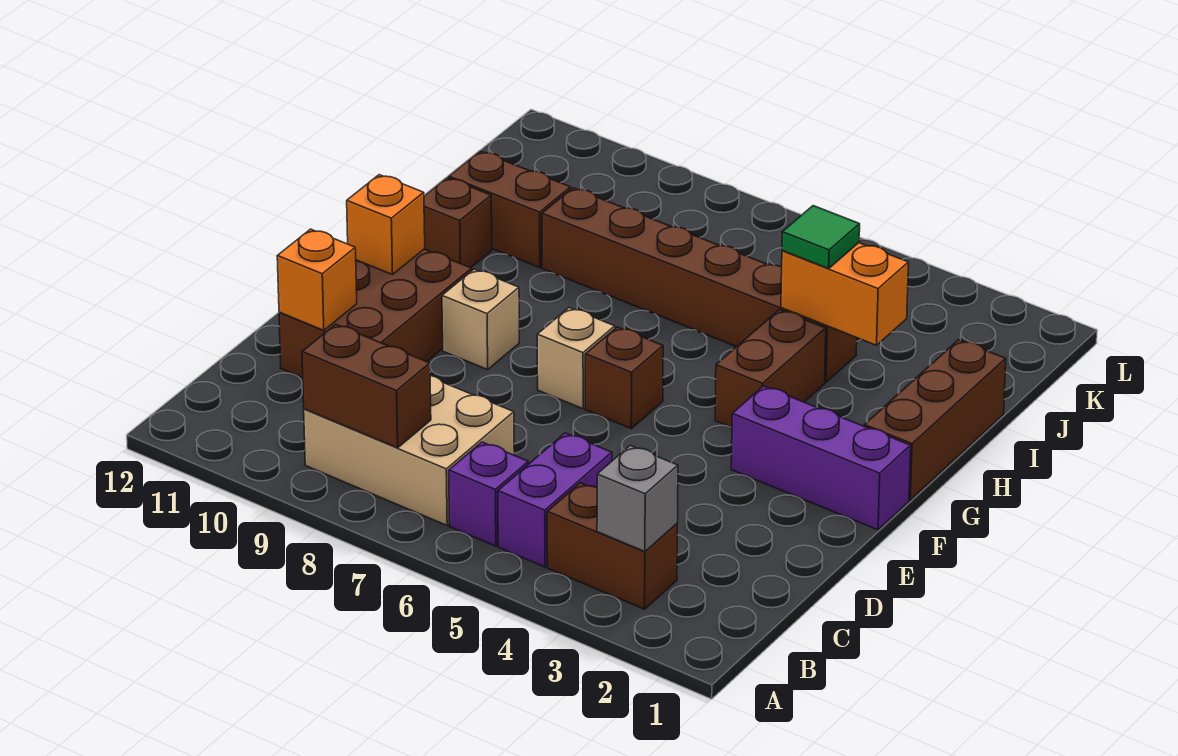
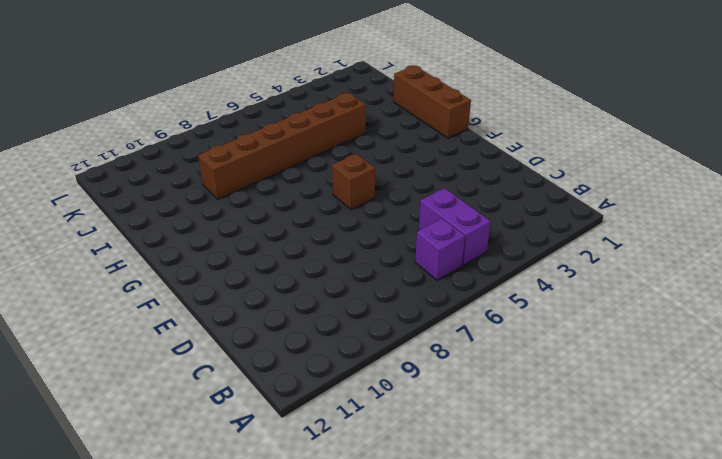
none -> brown 1x2 brick [547,483,677,609]
none -> tan 2x3 brick [304,376,514,525]
none -> brown 2x3 brick [279,249,472,378]

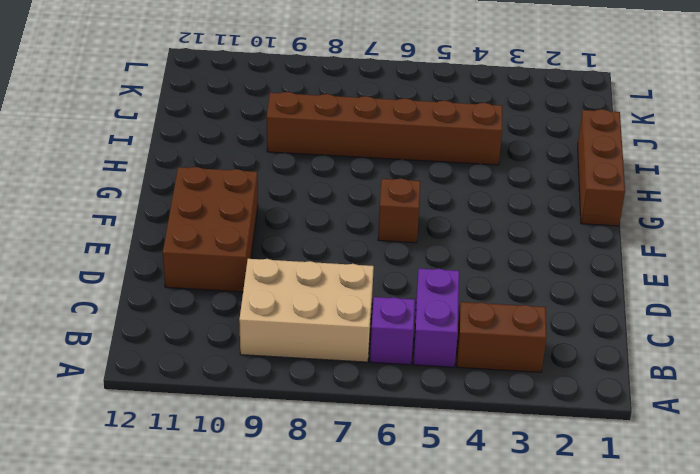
none -> purple 1x3 brick [731,386,911,530]
none -> tan 1x1 brick [537,308,615,409]
none -> tan 1x1 brick [442,269,519,370]

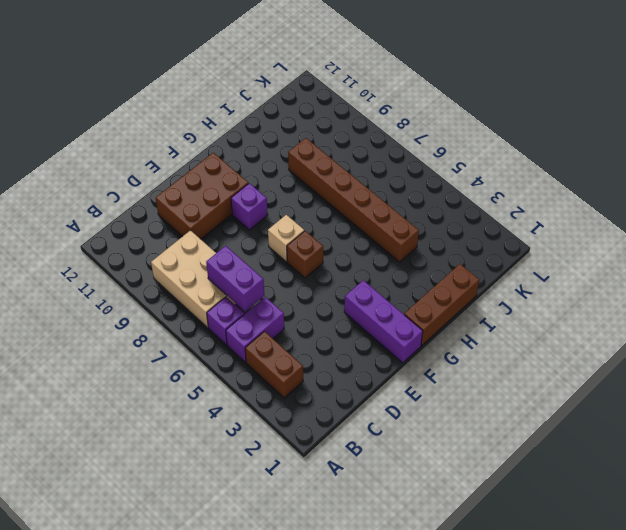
purple 1x2 brick [206,246,264,312] -> none
purple 1x1 brick [231,183,268,230] -> tan 1x1 brick [442,269,519,370]
none -> brown 1x2 brick [715,310,826,428]
none -> brown 1x1 brick [424,178,492,268]
none -> brown 1x2 brick [449,151,571,268]

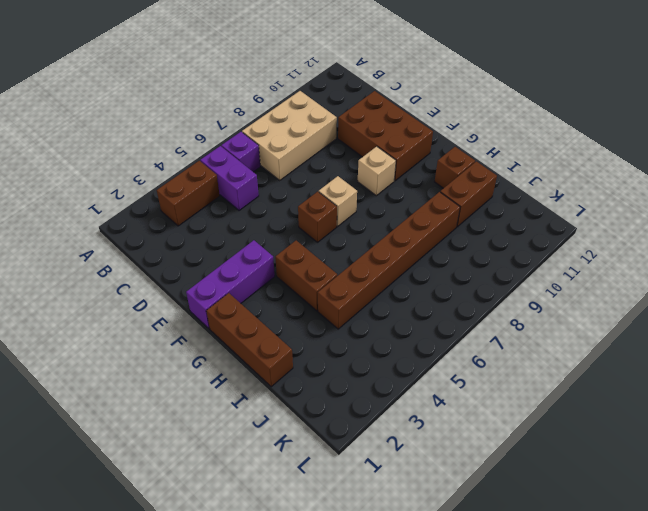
none -> grey 1x1 brick [597,446,678,552]
none -> brown 1x2 brick [302,324,431,448]
none -> orange 1x1 brick [277,229,357,330]

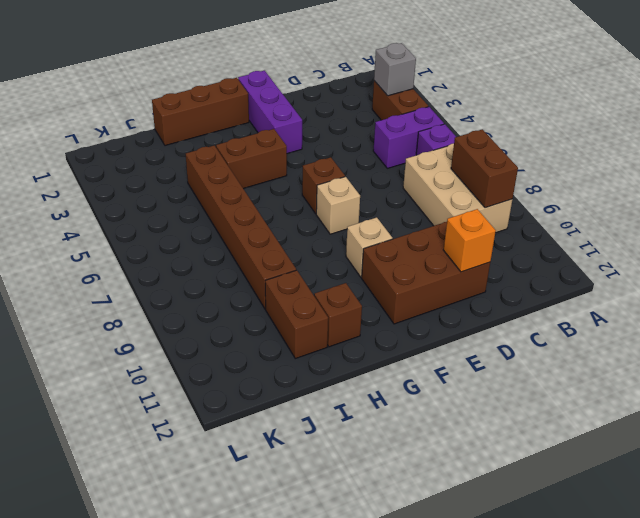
none -> orange 1x1 brick [347,175,425,275]
none -> orange 1x2 brick [781,243,909,345]
none -> green 1x1 tile [782,206,860,269]

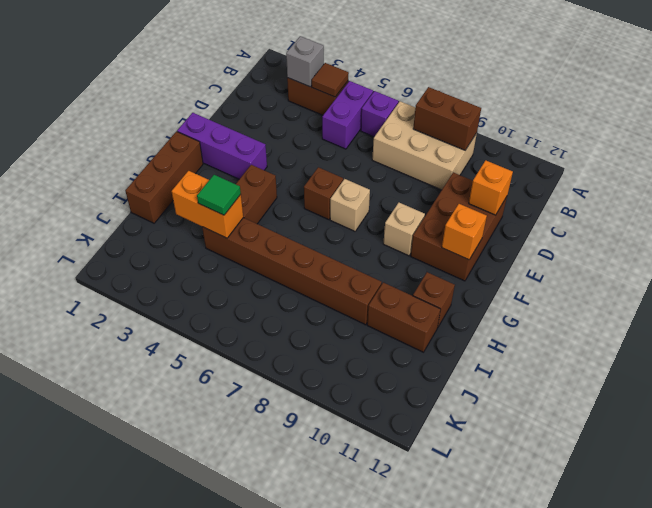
brown 1x1 tile [312,63,349,97] -> none

